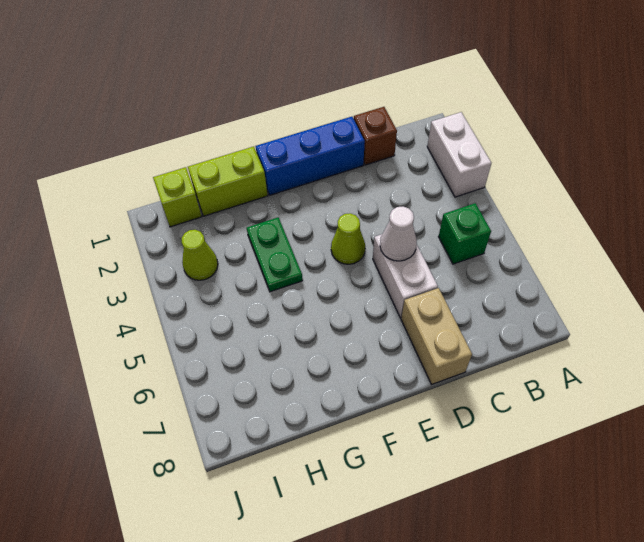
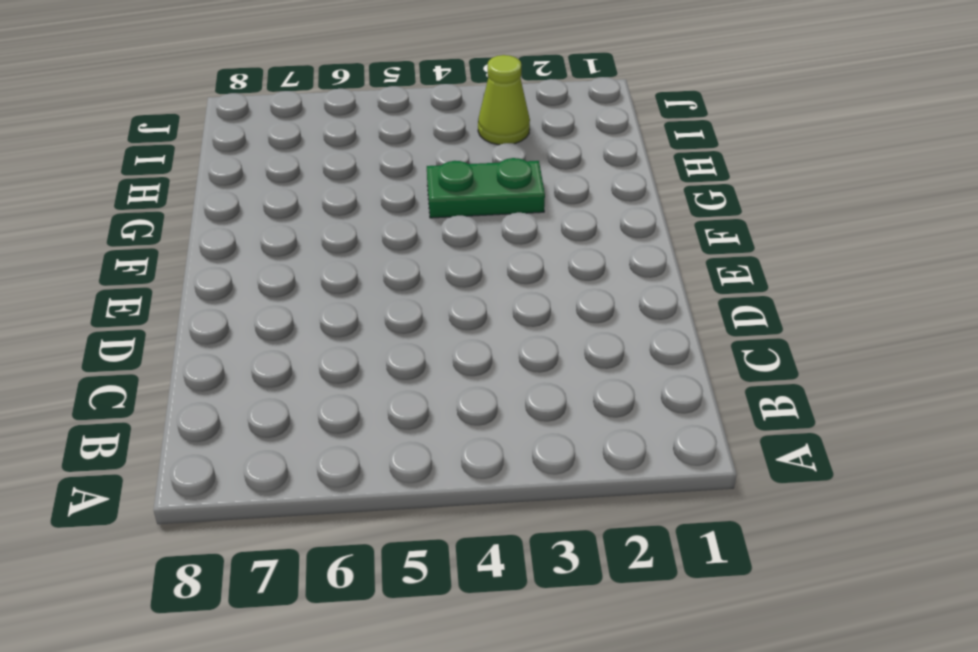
none -> white 1x2 brick [427,112,491,197]
none -> green 1x1 brick [439,203,491,264]
none -> brown 1x1 brick [354,107,397,165]

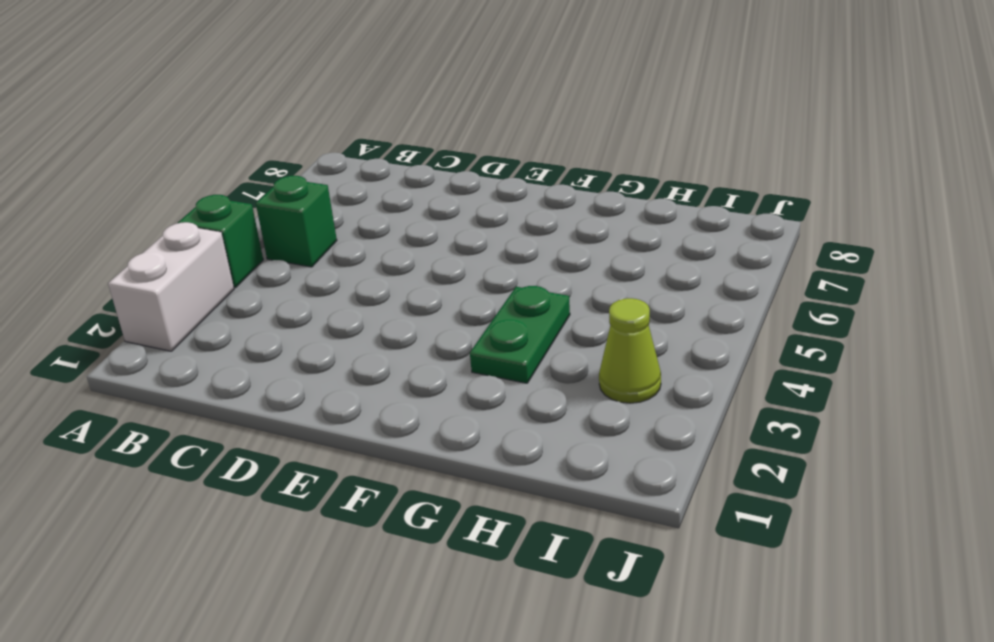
green 1x1 brick [178,195,263,288] -> none
none -> brown 1x1 brick [354,107,397,165]
none -> blue 1x3 brick [256,117,365,195]
none -> white 1x2 brick [373,234,438,318]

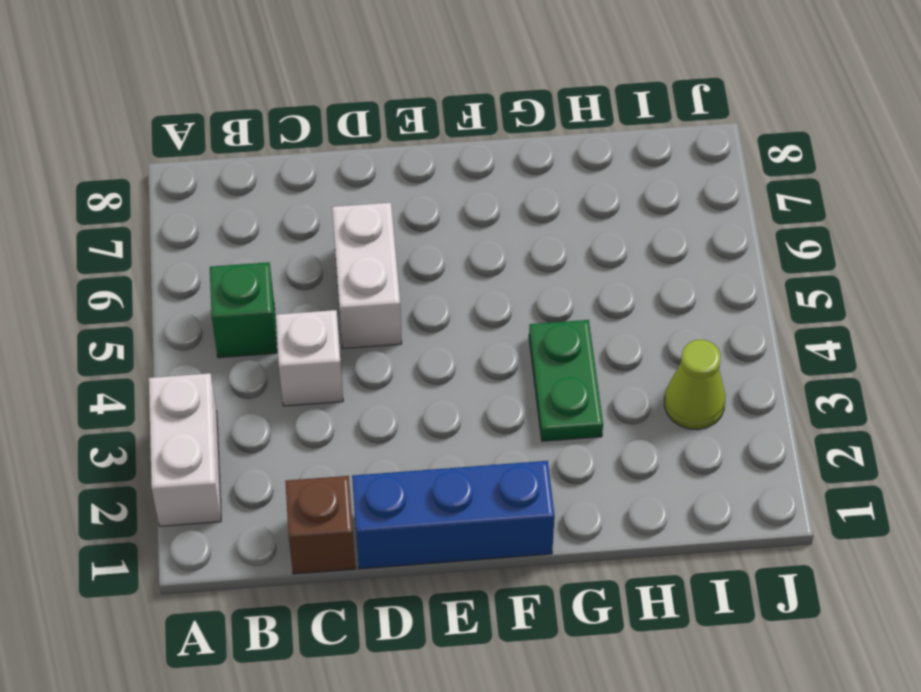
white 1x1 brick [276,310,343,406] -> none
none -> tan 1x2 brick [401,288,472,384]
none -> lime 1x1 cone [331,213,365,264]
none -> lime 1x2 brick [188,147,268,216]

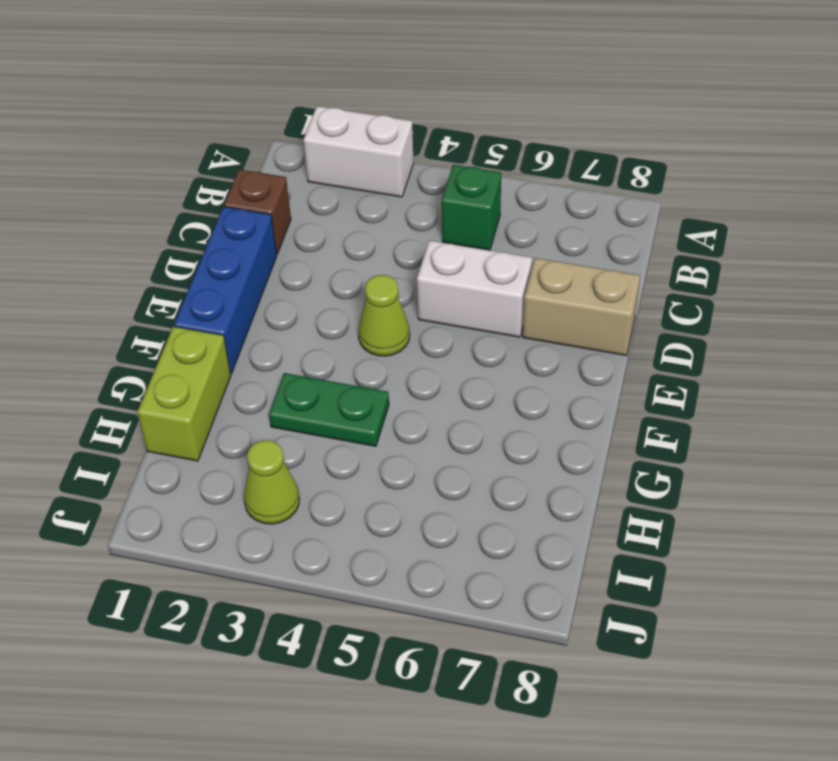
none -> lime 1x1 brick [153,167,202,227]
none -> white 1x1 cone [380,207,417,261]

